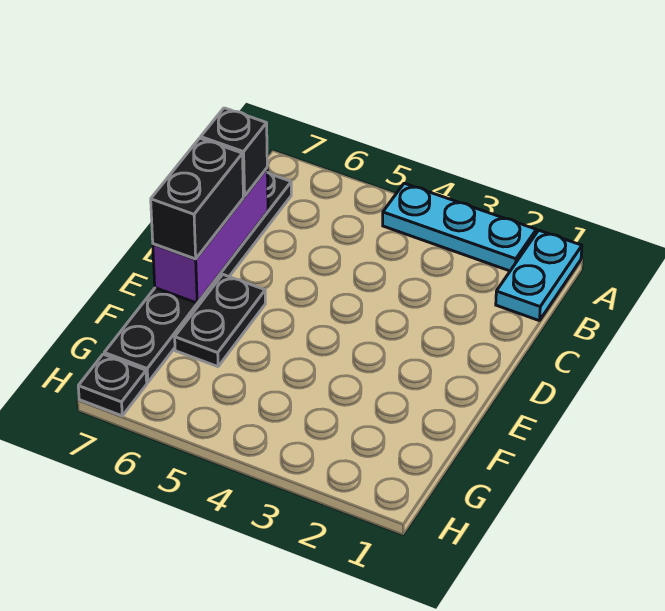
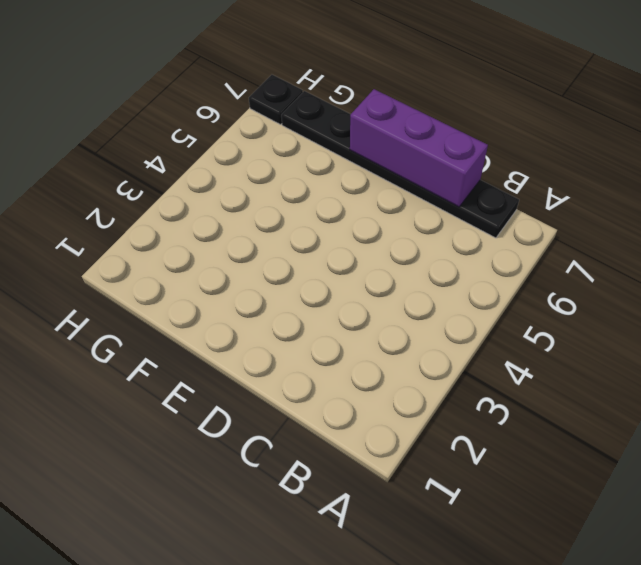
none -> cyan 1x2 plate [496,230,582,321]
none -> cyan 1x3 plate [383,183,536,271]

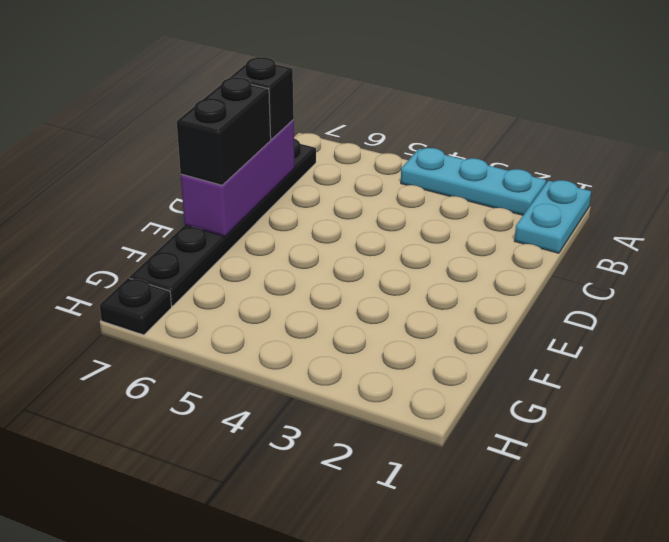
none -> black 1x2 plate [175,275,265,367]

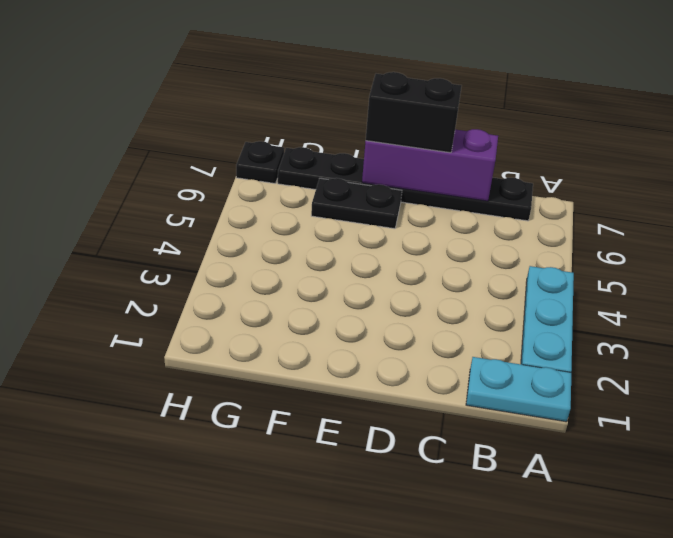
none -> black 1x1 brick [201,108,267,196]

